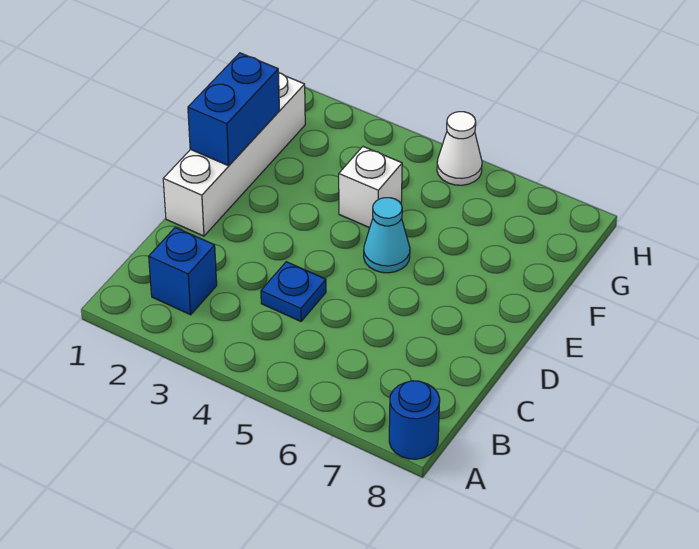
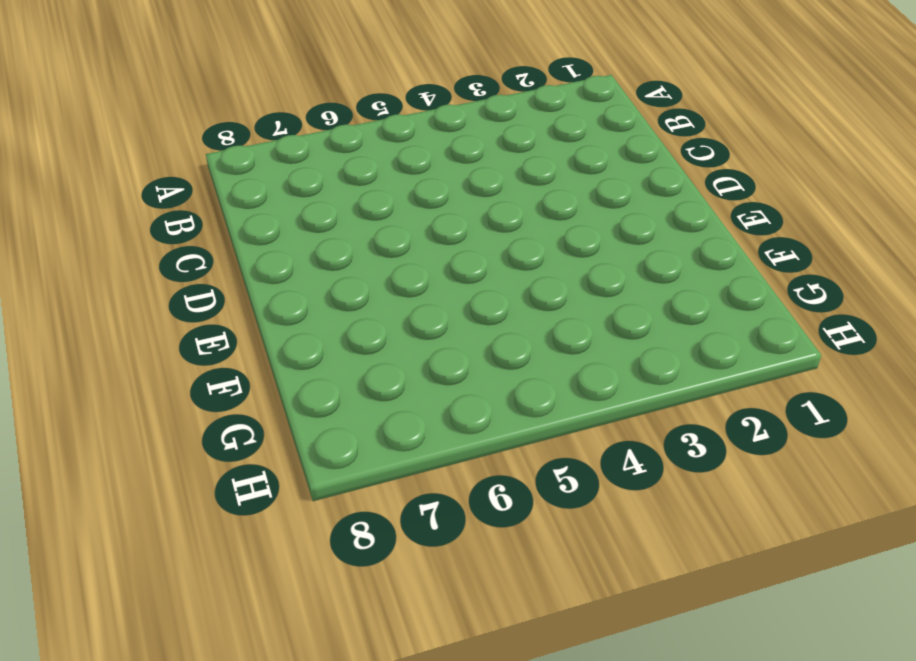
none -> blue 1x1 round brick [389,381,440,459]
none -> blue 1x1 brick [149,227,217,315]

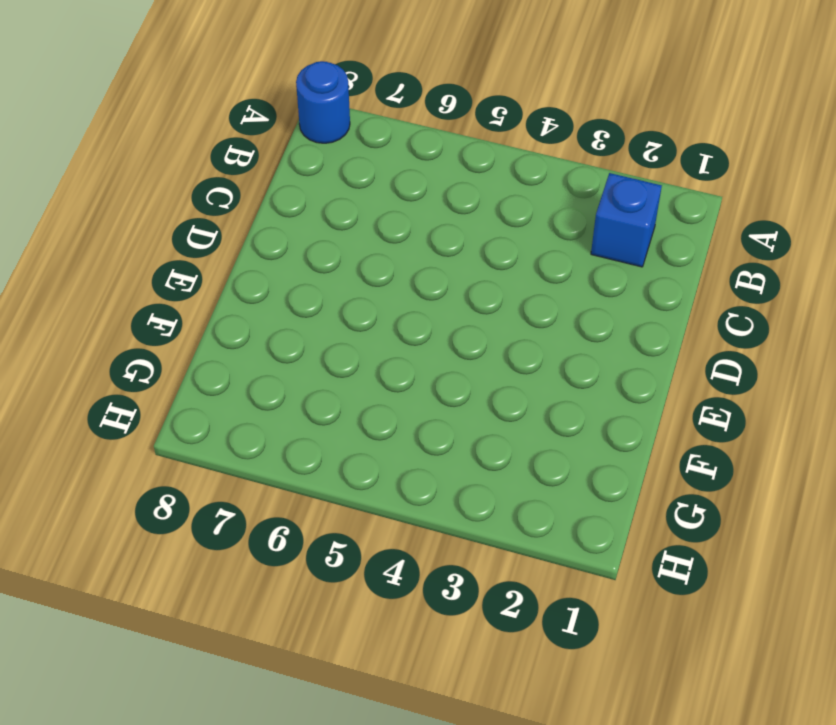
none -> blue 1x1 plate [261,262,326,321]
none -> white 1x4 brick [163,73,305,236]

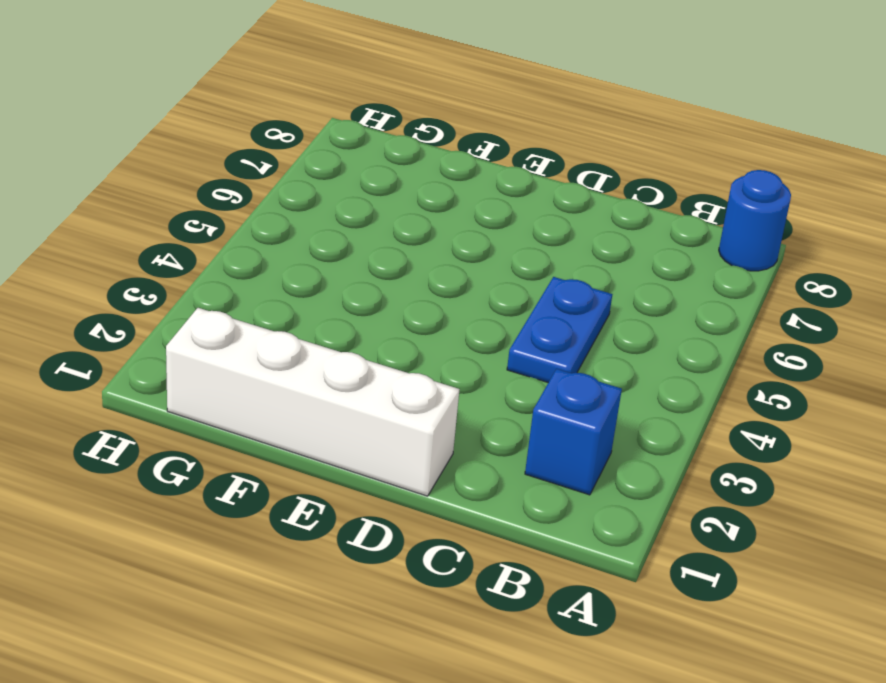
blue 1x2 plate [507,277,612,383] -> blue 1x1 plate [261,262,326,321]
none -> cyan 1x1 cone [364,198,410,273]
none -> white 1x1 brick [339,147,402,228]

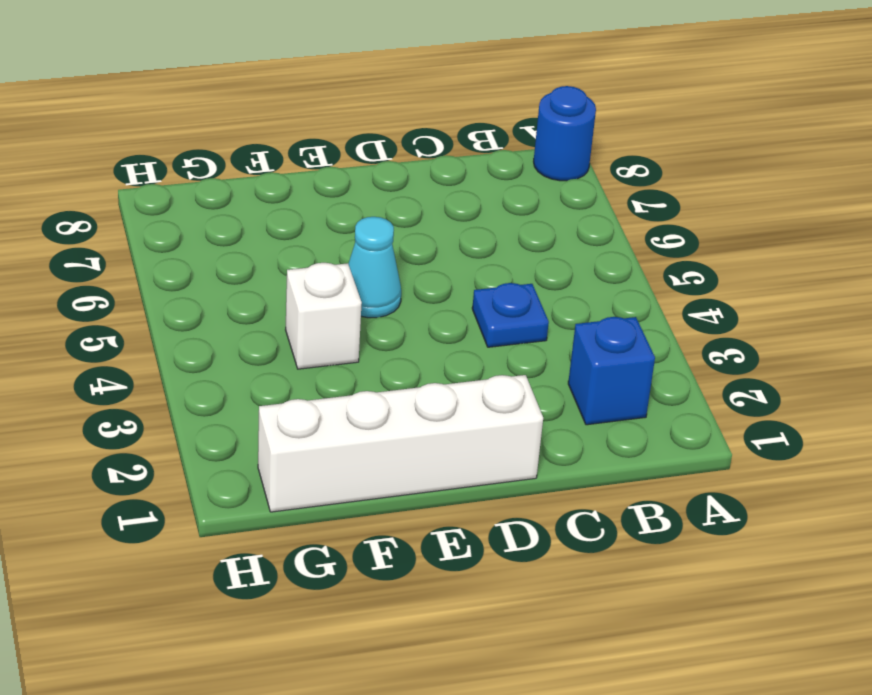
none -> white 1x1 cone [437,112,482,185]
none -> blue 1x2 brick [188,53,279,166]

